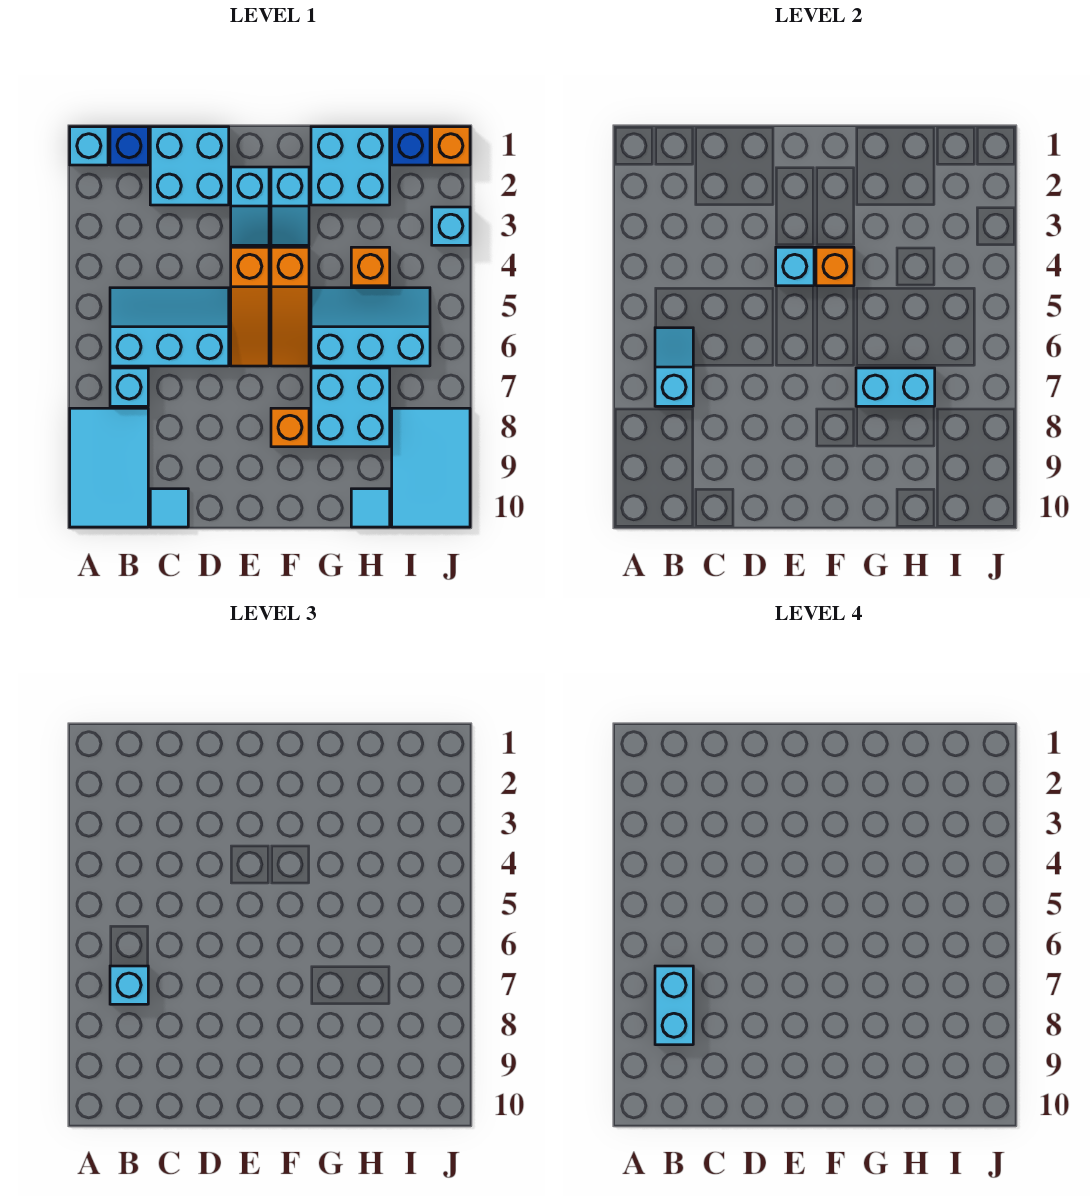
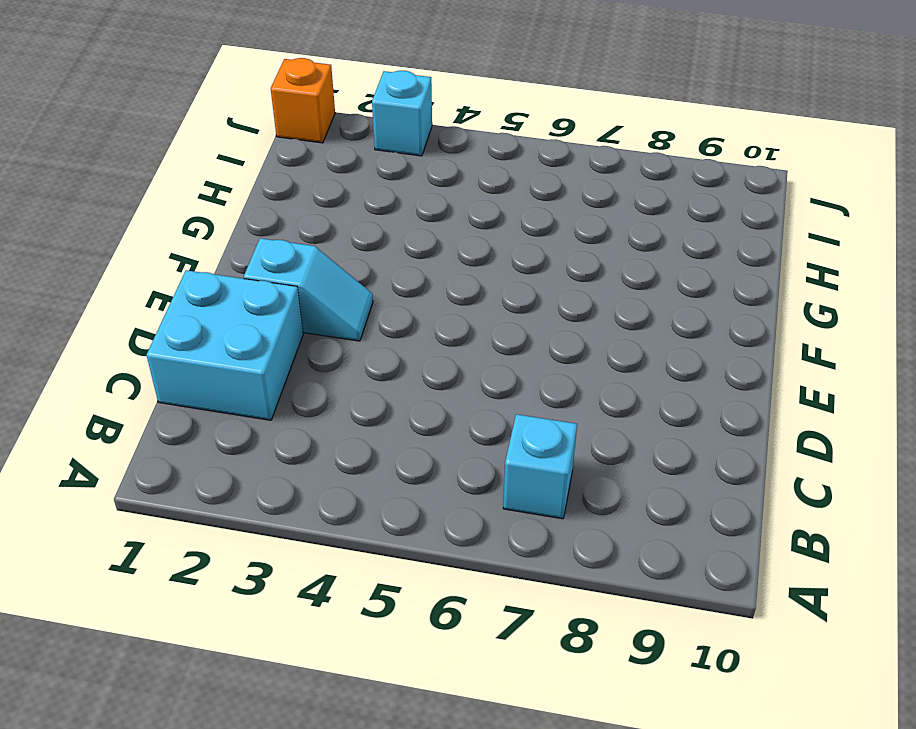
none -> cyan 1x1 brick [70,127,108,165]
none -> cyan 2x3 tile [70,408,148,527]
none -> blue 1x1 brick [110,127,148,165]

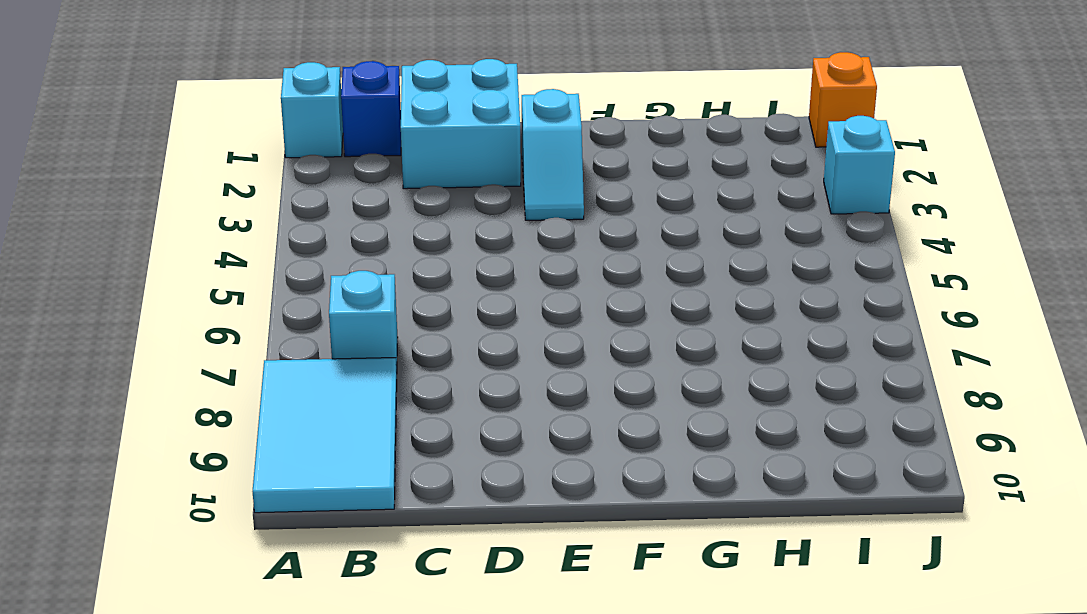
none -> cyan 2x3 slope [110,288,229,366]
none -> cyan 1x1 tile [150,489,188,527]
none -> orange 1x3 slope [231,247,269,366]

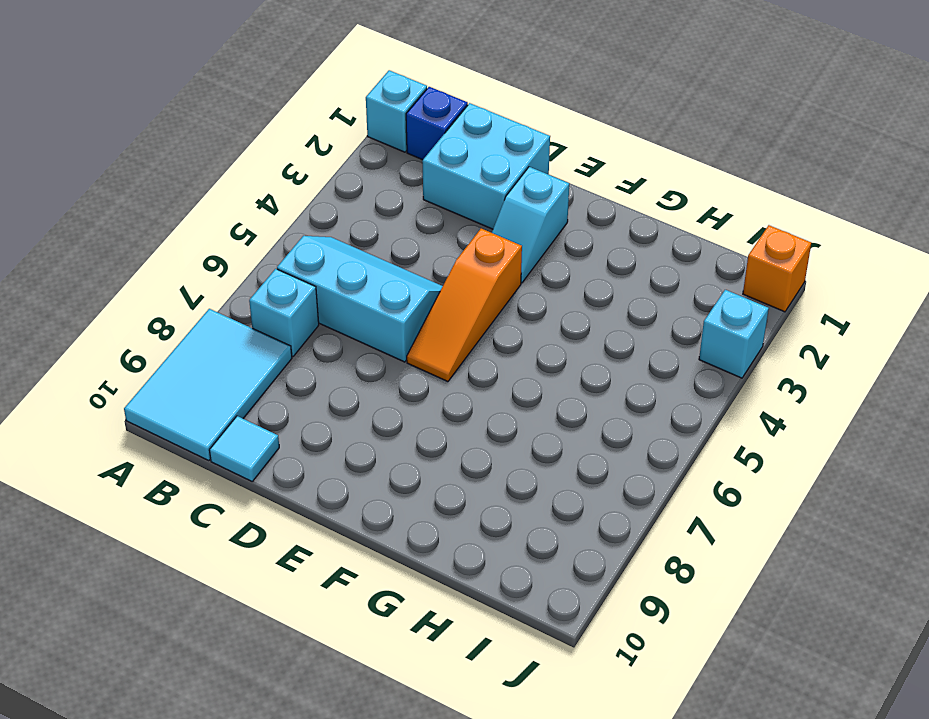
none -> cyan 1x2 slope [271,167,309,245]
none -> orange 1x3 slope [271,247,309,366]
none -> orange 1x1 brick [271,408,309,447]

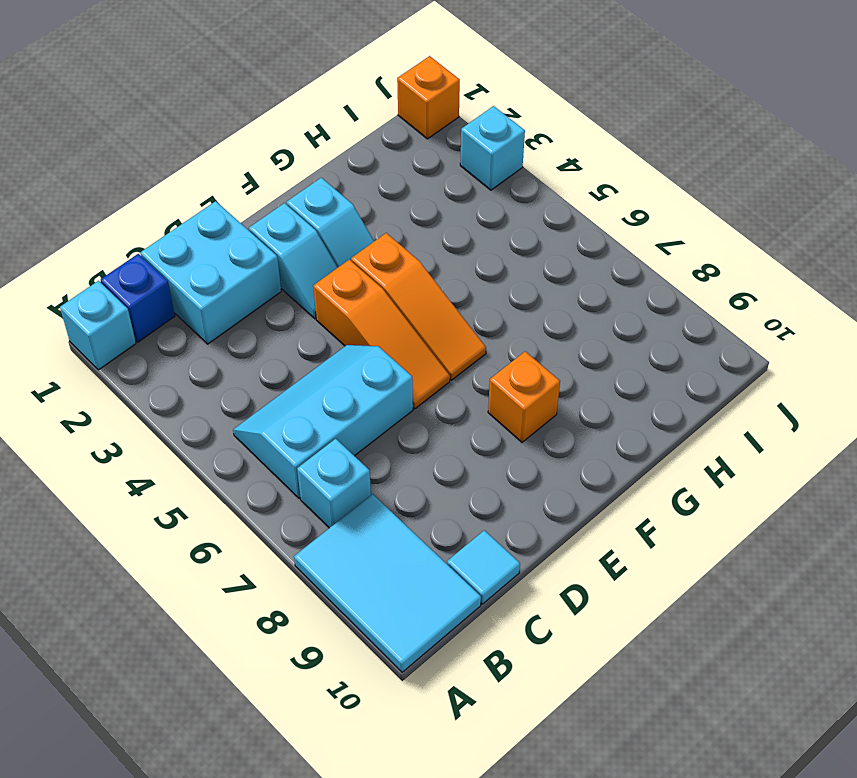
none -> cyan 2x2 brick [311,127,390,205]
none -> cyan 2x3 slope [311,288,430,366]
none -> cyan 2x2 brick [311,368,390,447]

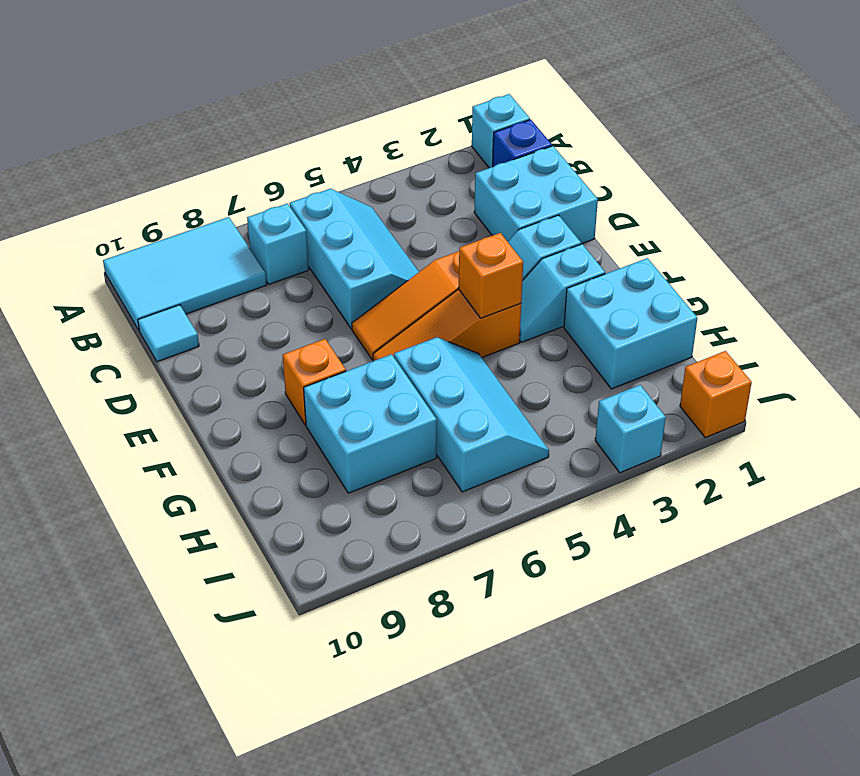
none -> orange 1x1 brick [351,247,390,286]
none -> cyan 1x1 tile [351,489,390,527]
none -> blue 1x1 brick [392,127,430,165]

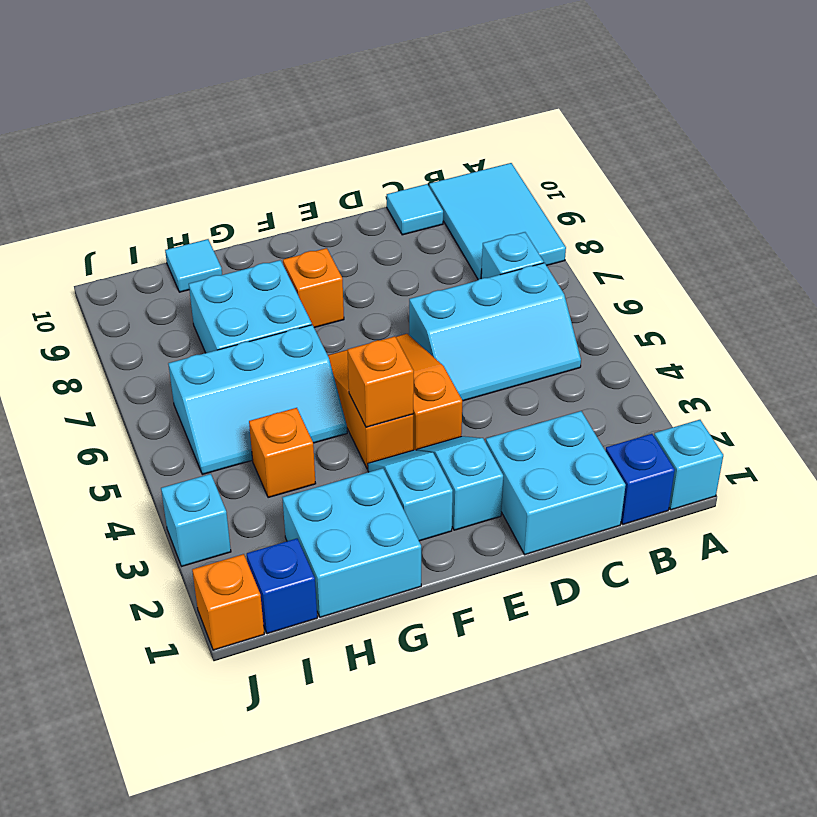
none -> cyan 2x3 tile [392,408,470,527]
none -> cyan 1x2 slope [655,328,693,406]
none -> cyan 1x1 brick [776,247,814,286]

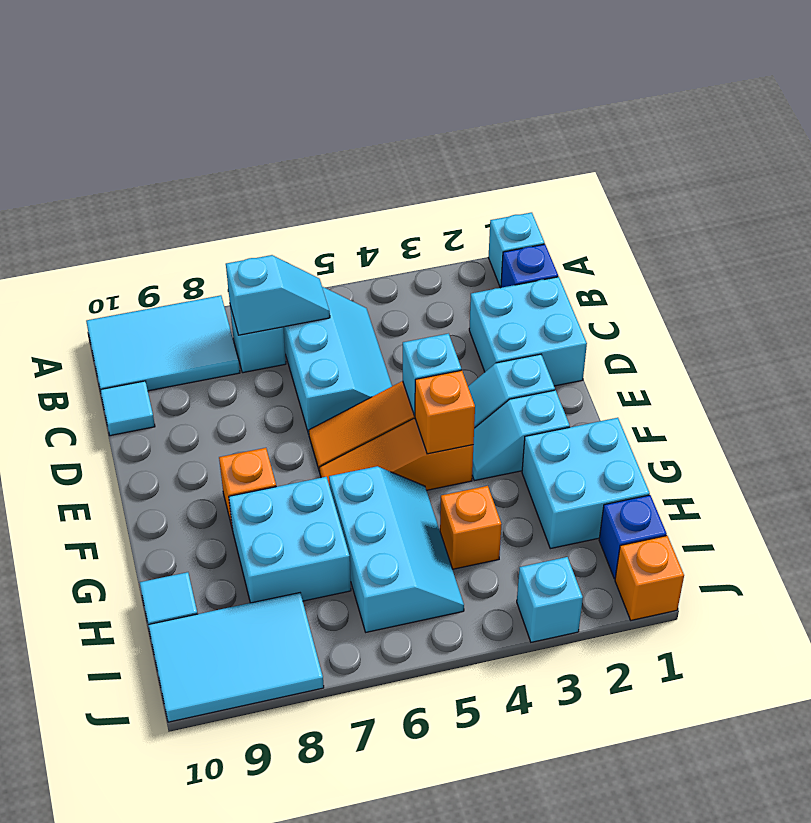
none -> cyan 1x2 brick [856,368,935,406]
none -> cyan 1x1 brick [110,966,148,1004]
none -> cyan 1x2 brick [655,966,693,1045]

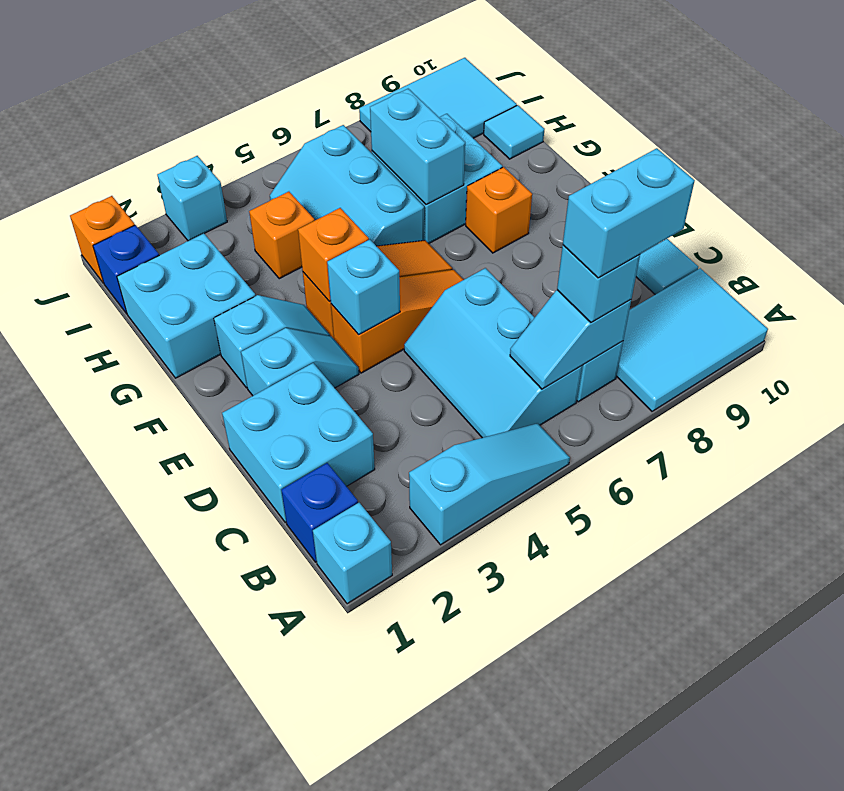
cyan 1x3 slope [409,423,570,545] -> none

